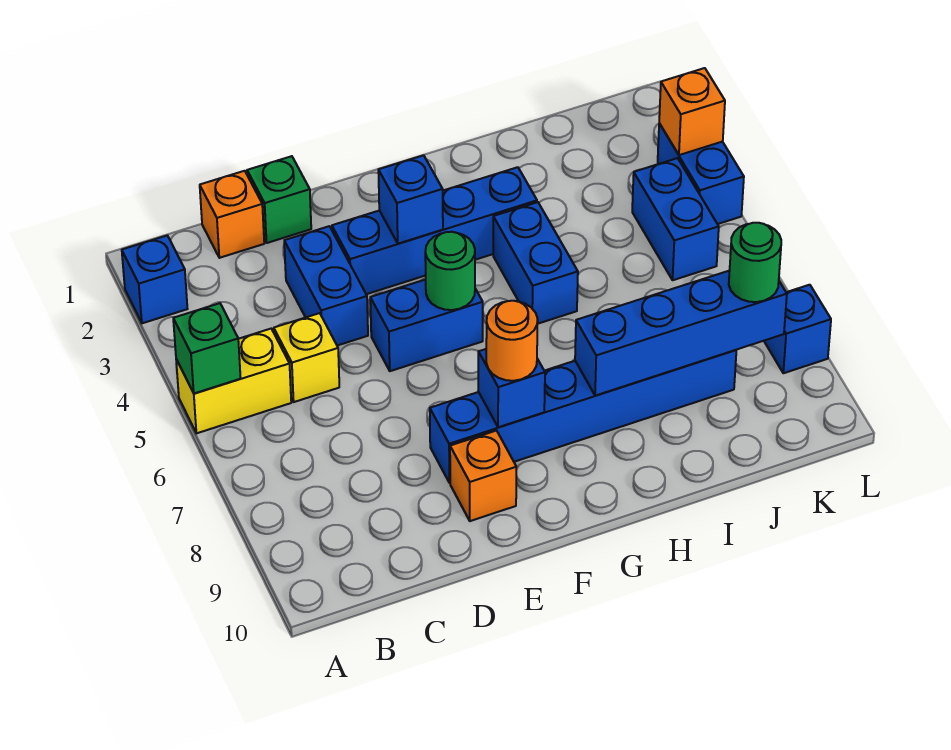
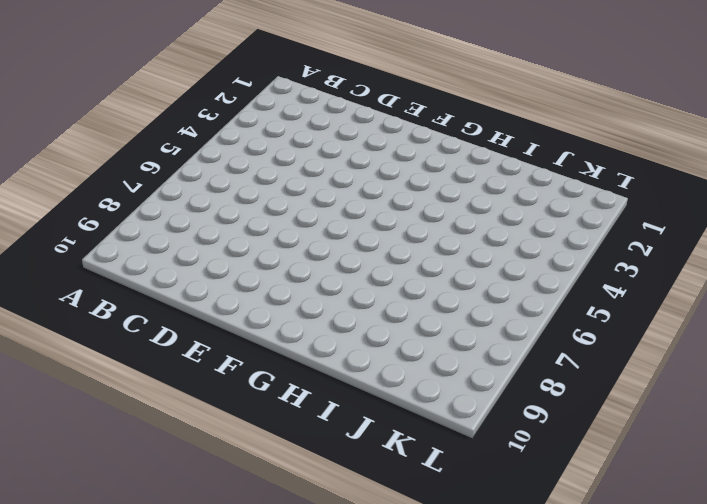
none -> blue 1x1 brick [122,236,187,323]
none -> yellow 1x2 brick [176,329,291,433]
none -> orange 1x1 brick [200,171,264,258]

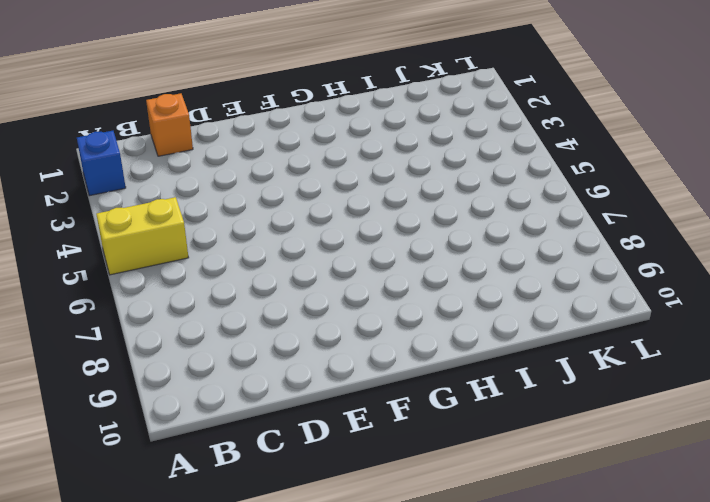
none -> yellow 1x1 brick [274,313,339,402]
none -> green 1x1 brick [247,156,311,243]
none -> blue 1x2 brick [284,226,368,346]

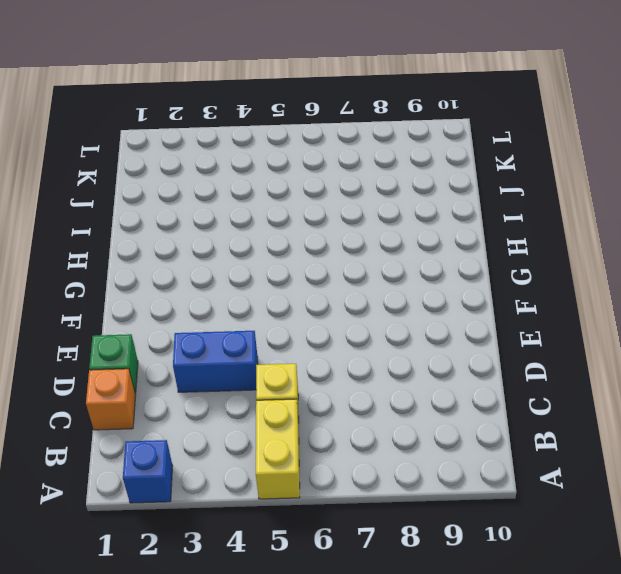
none -> blue 1x4 brick [332,167,537,294]
none -> blue 1x2 brick [370,279,483,371]
none -> blue 1x6 brick [430,350,736,483]

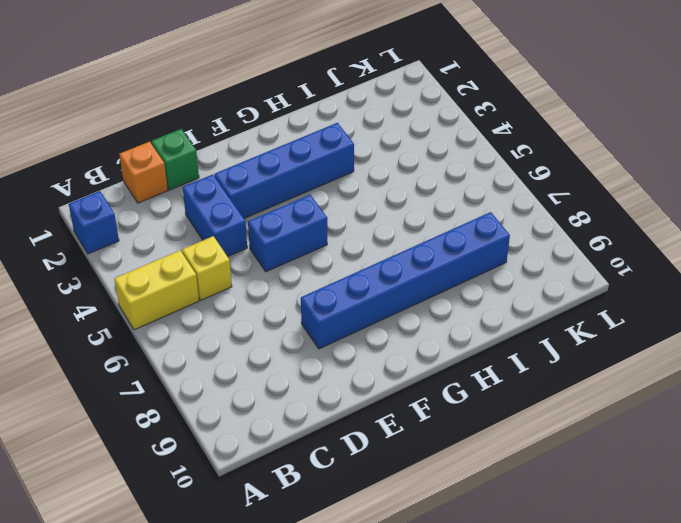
none -> orange 1x1 brick [450,431,516,521]
none -> blue 1x2 brick [493,202,578,324]
none -> blue 1x2 brick [632,158,719,280]

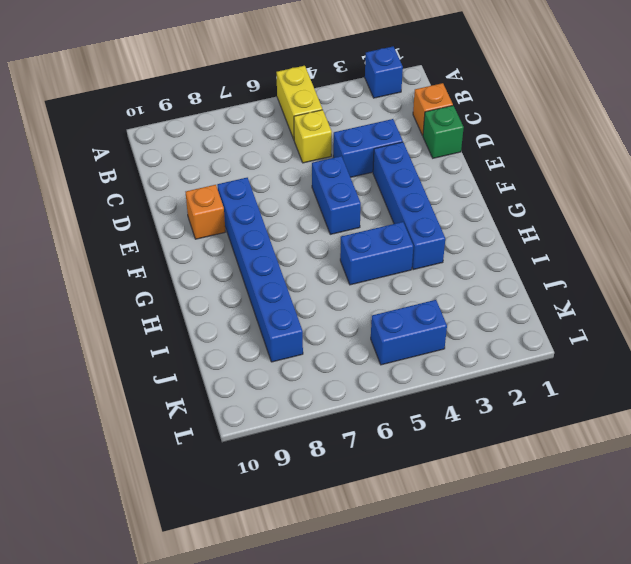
none -> blue 1x2 brick [658,123,744,224]
none -> blue 1x1 brick [764,285,831,373]
none -> green 1x1 brick [173,303,241,394]

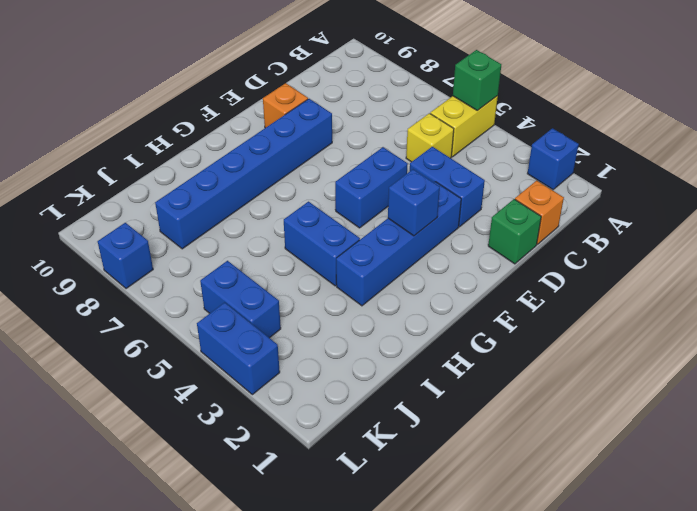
none -> green 1x1 round brick [425,232,475,310]
none -> blue 1x1 brick [478,349,545,427]
none -> blue 1x4 brick [575,271,787,396]

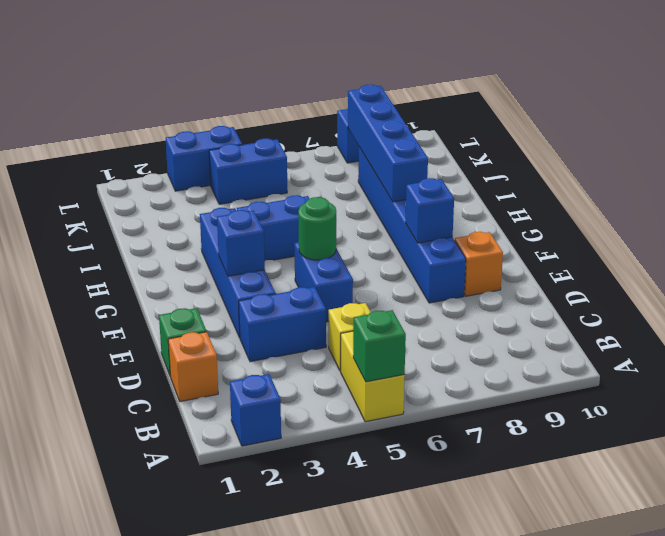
none -> orange 1x1 brick [659,68,725,155]
none -> orange 1x1 round brick [486,301,538,381]
none -> green 1x1 round brick [729,223,781,302]

